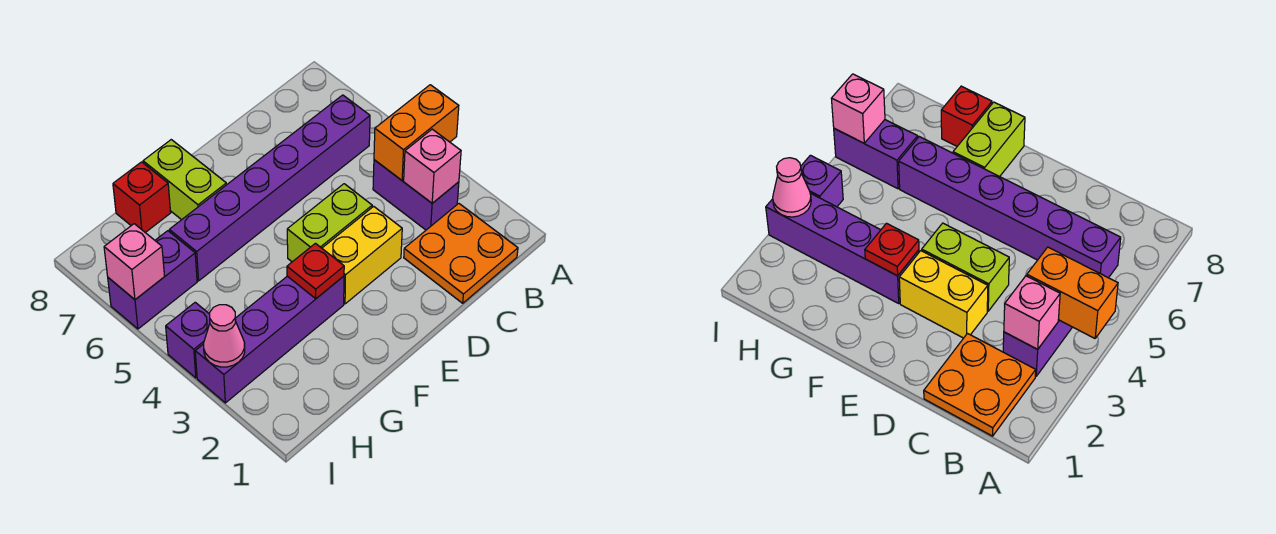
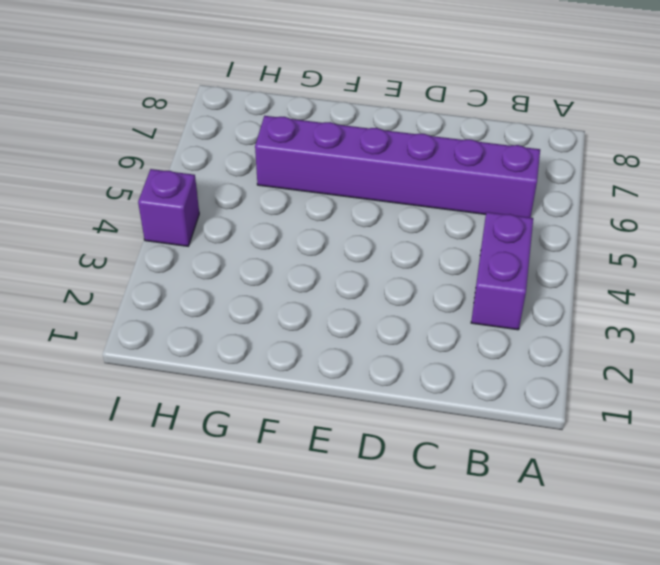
none -> orange 2x2 plate [404,204,518,303]
none -> yellow 1x2 brick [322,206,402,304]
none -> lime 1x2 brick [287,184,372,262]

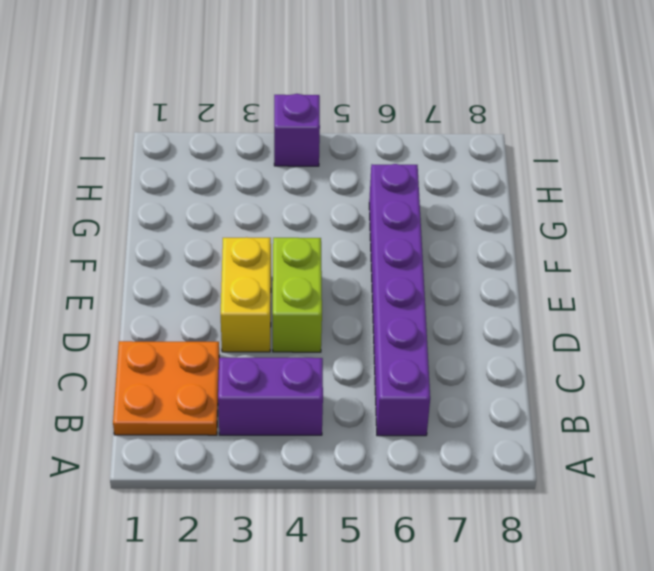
none -> purple 1x4 brick [195,276,344,403]
none -> lime 1x2 brick [143,140,226,220]
none -> red 1x1 brick [113,162,171,233]

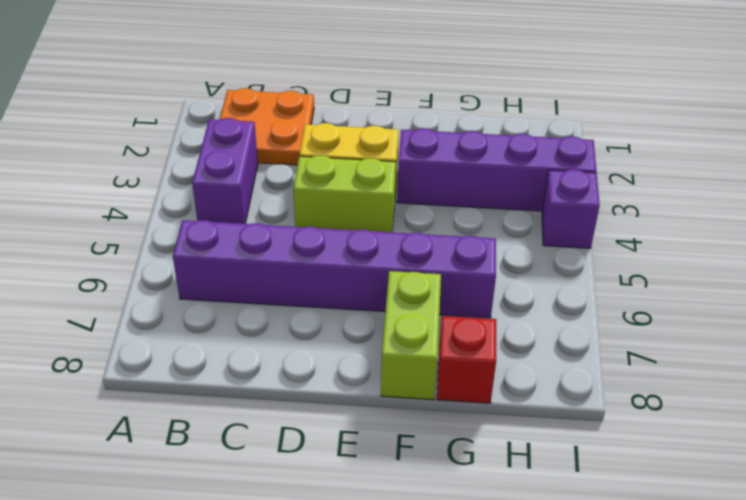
none -> purple 1x2 brick [108,231,197,329]
none -> orange 1x2 brick [374,85,459,180]
none -> pink 1x1 brick [404,129,461,203]

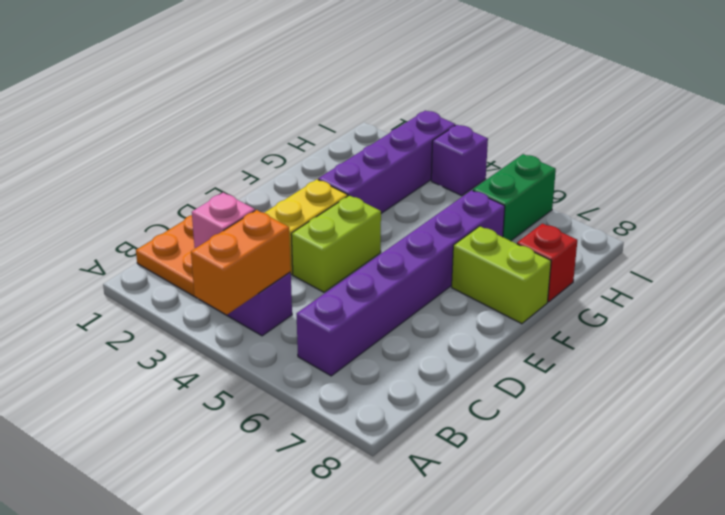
green 1x2 brick [473,154,556,241] -> purple 1x2 brick [108,231,197,329]
none -> red 1x1 plate [287,243,344,299]
none -> pink 1x1 cone [204,305,245,367]
none -> pink 1x1 brick [104,224,165,300]

